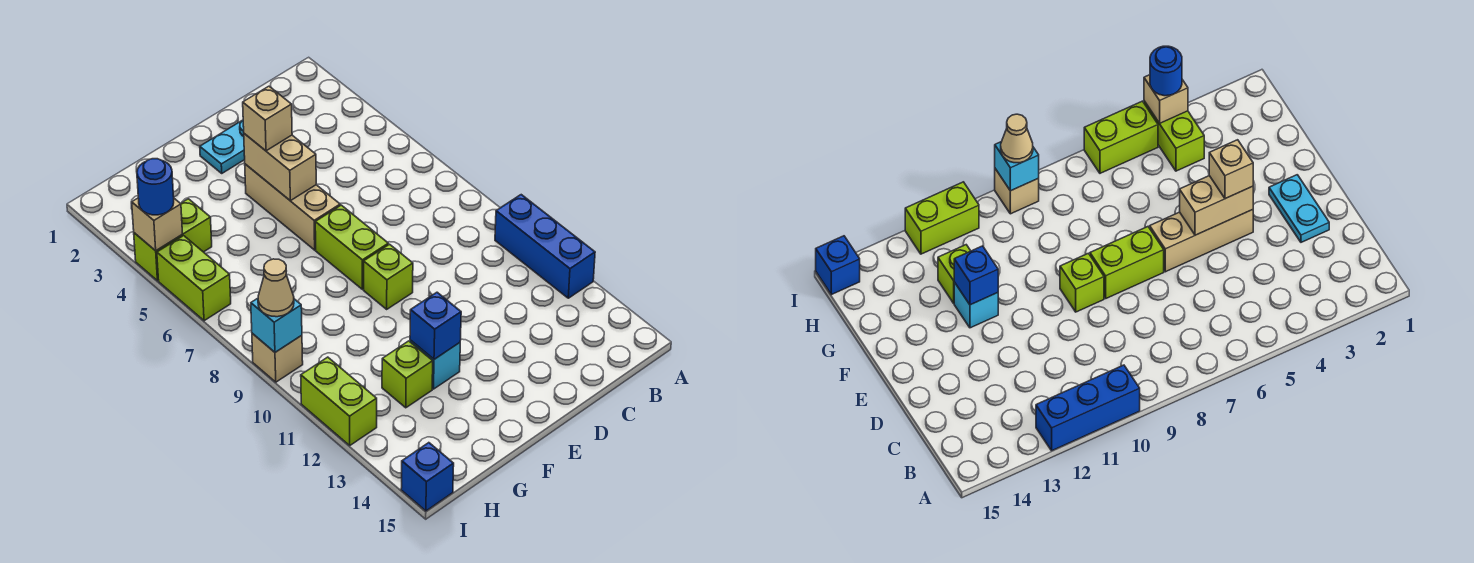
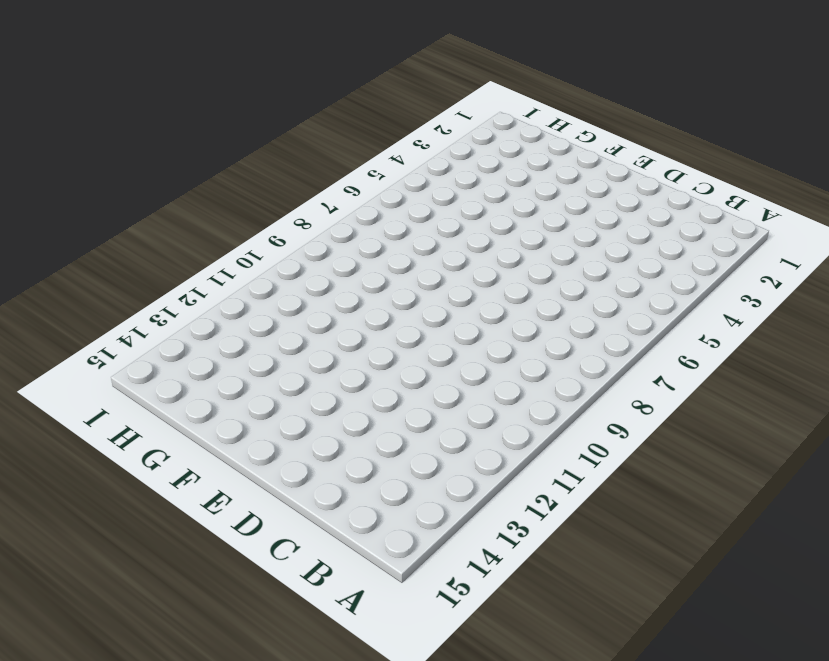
none -> blue 1x3 brick [495,195,595,298]
none -> cyan 1x2 plate [200,120,245,173]
none -> tan 1x3 brick [245,164,340,250]

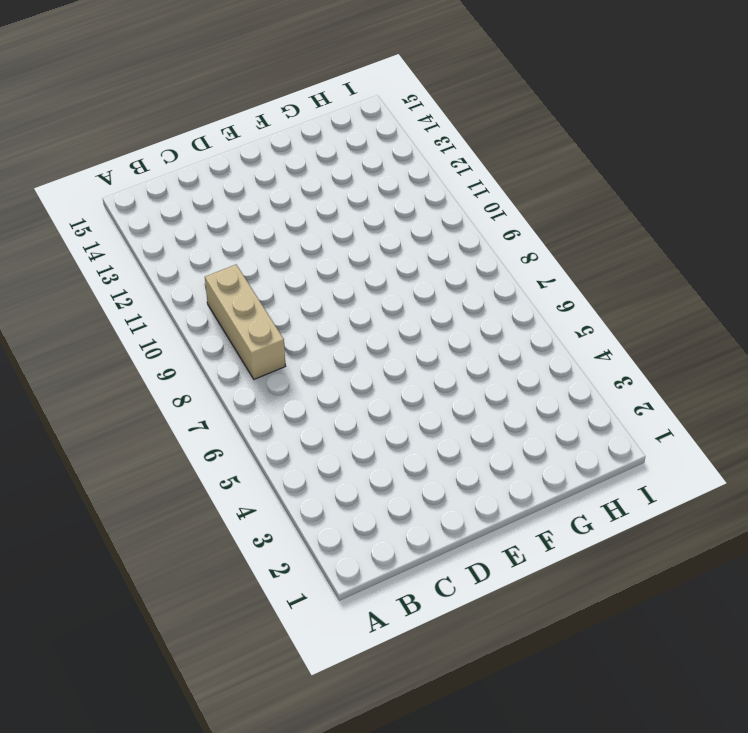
tan 1x3 brick [205,265,285,379] -> tan 1x3 brick moved to [245,164,340,250]
none -> blue 1x3 brick [495,195,595,298]
none -> cyan 1x2 plate [200,120,245,173]
none -> lime 1x2 brick [315,205,388,289]

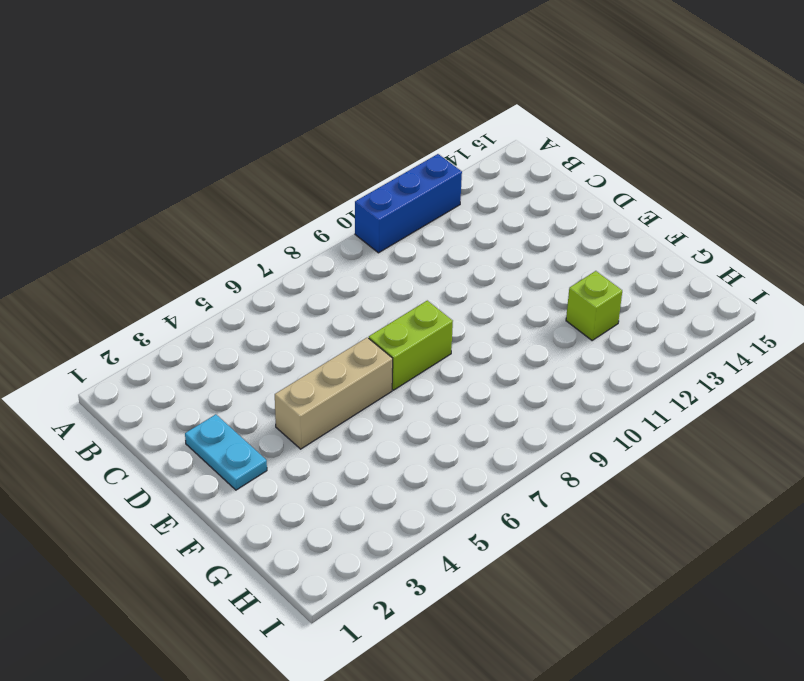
none -> lime 1x1 brick [364,244,413,309]
none -> cyan 1x1 brick [410,340,460,389]
none -> lime 1x2 brick [134,199,212,281]

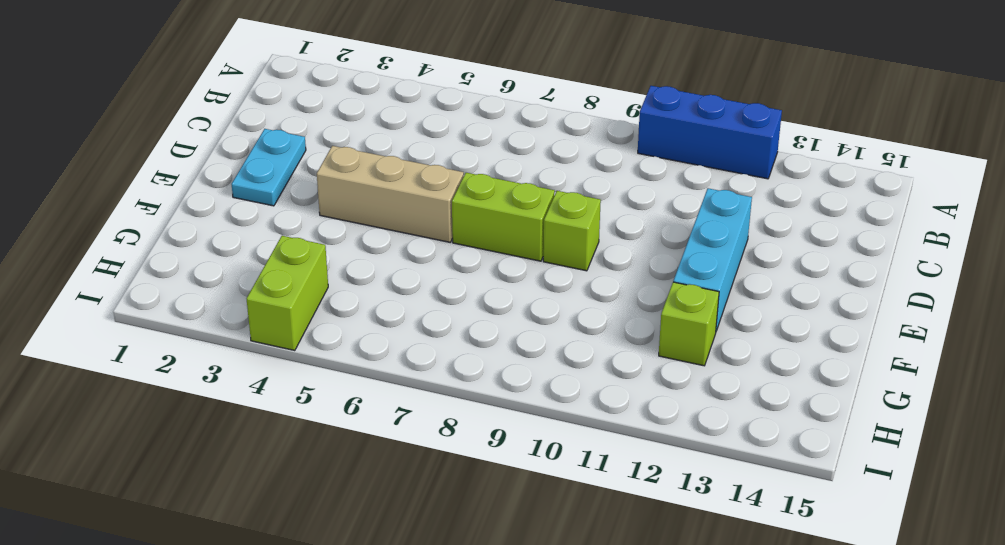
cyan 1x3 brick [673,188,752,331] -> cyan 1x1 brick [410,340,460,389]
none -> lime 1x2 brick [157,236,231,321]
none -> tan 1x1 brick [252,333,303,382]
none -> lime 1x2 brick [301,357,377,445]

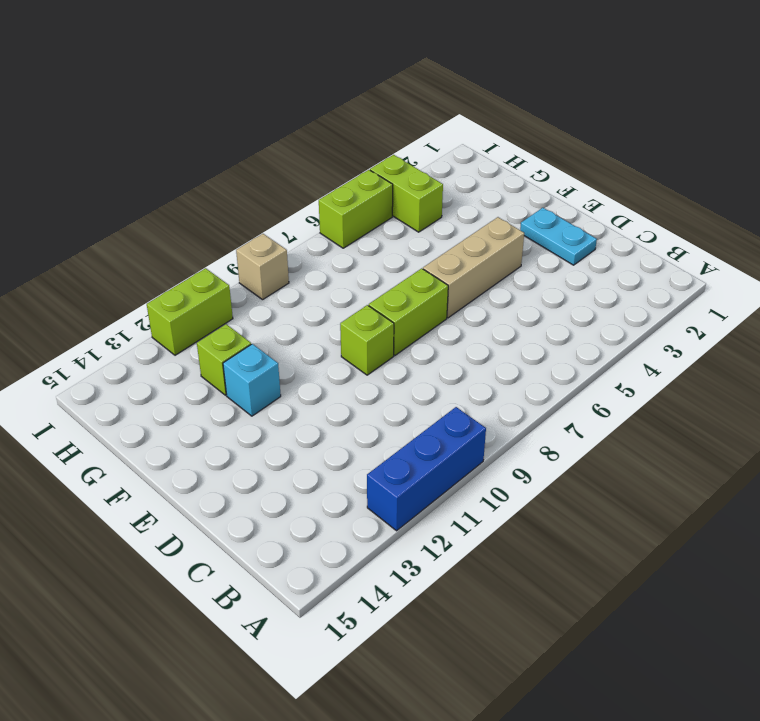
none -> blue 1x1 brick [401,443,454,511]
none -> tan 1x2 brick [244,134,316,201]
none -> blue 1x1 brick [410,292,461,359]

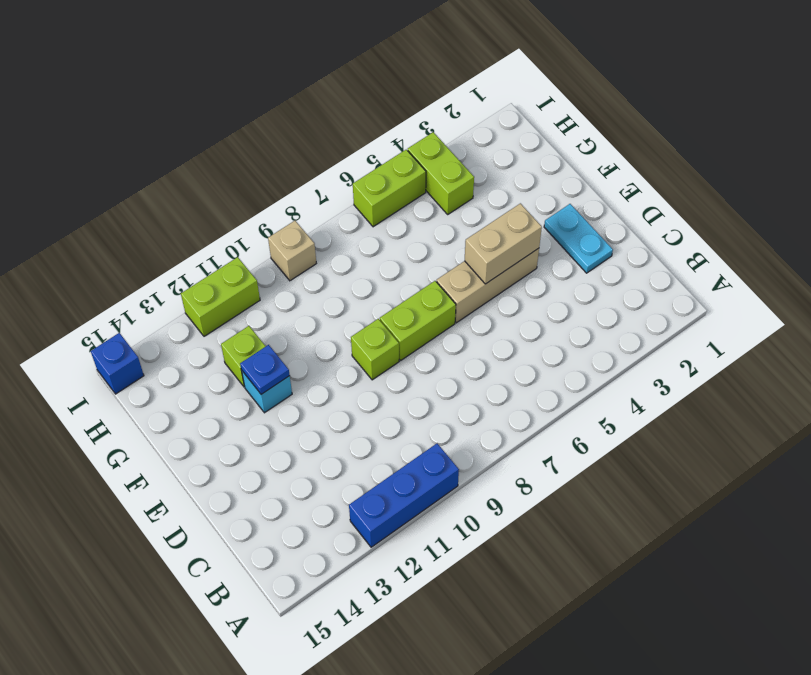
blue 1x1 plate [240,345,290,394] -> blue 1x1 brick [410,292,461,359]
none -> tan 1x1 brick [132,198,183,251]
none -> cyan 1x1 brick [251,298,302,352]
none -> tan 1x1 brick [243,86,292,151]

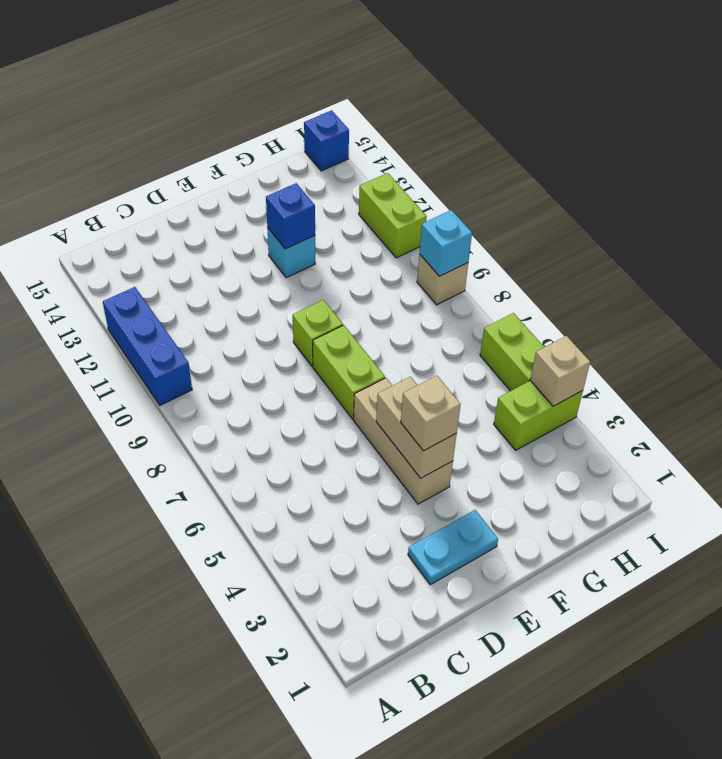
none -> lime 1x1 brick [382,341,433,408]
none -> blue 1x1 round brick [137,159,174,215]
none -> tan 1x1 cone [258,259,294,317]

